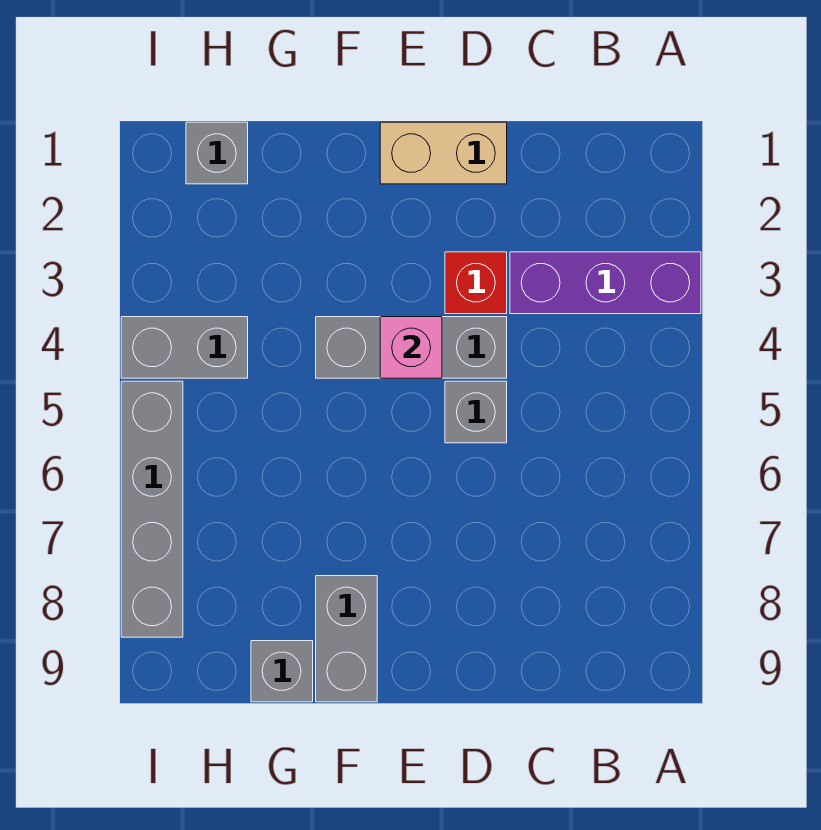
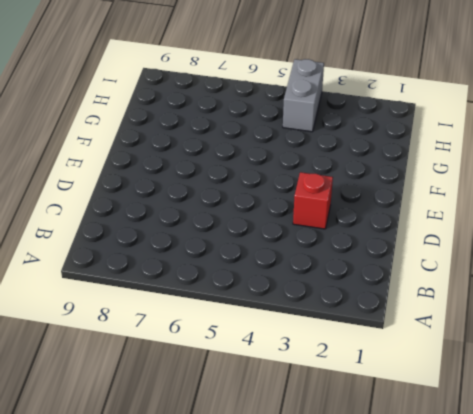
none -> purple 1x3 brick [510,252,701,314]
none -> tan 1x2 brick [380,122,507,184]

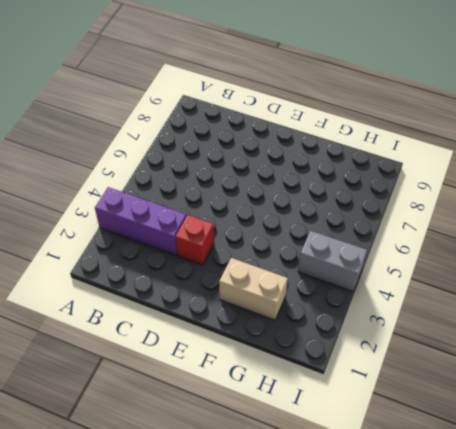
tan 1x2 brick [219,258,288,320] -> tan 1x2 brick moved to [380,122,507,184]
none -> grey 1x3 brick [316,317,507,378]
none -> grey 1x1 brick [445,381,507,443]

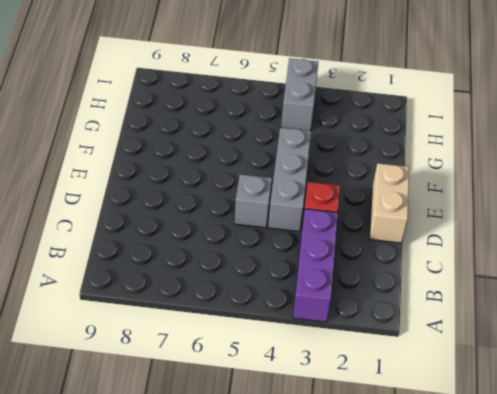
none -> grey 1x2 brick [316,576,377,702]
none -> grey 1x1 brick [251,641,313,702]

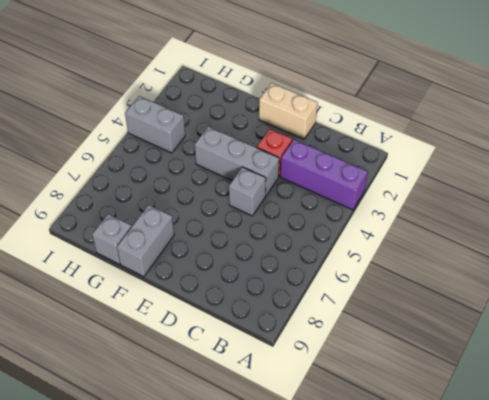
none -> grey 1x1 brick [186,122,248,184]
none -> grey 1x4 brick [121,381,183,637]

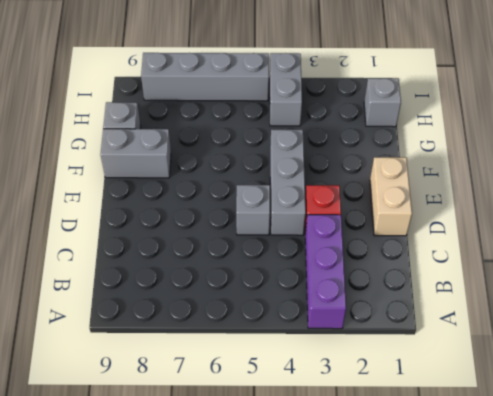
none -> pink 1x1 brick [380,317,442,378]

